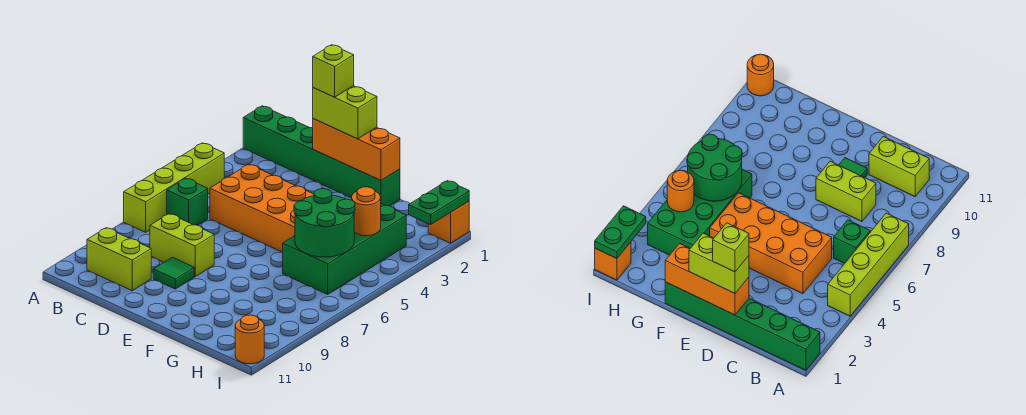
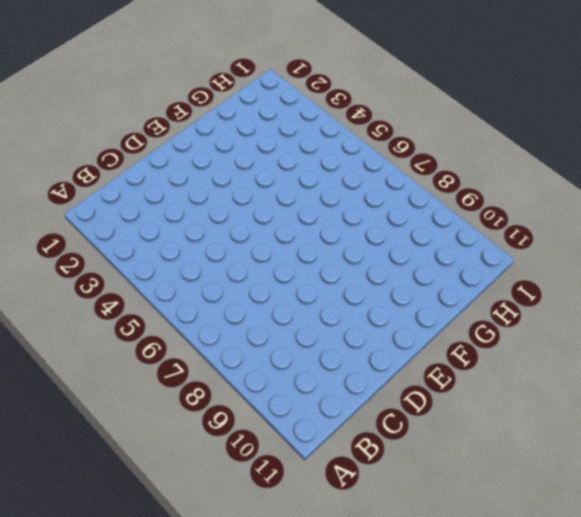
none -> green 1x6 brick [243,106,400,206]
none -> lime 1x4 brick [124,143,224,232]
none -> green 1x1 brick [167,178,208,225]

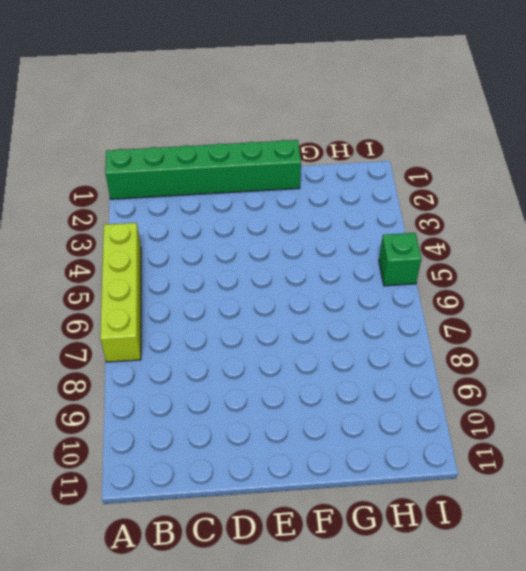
green 1x1 brick [379,233,421,286] -> green 1x1 brick moved to [167,178,208,225]
none -> lime 1x2 brick [87,228,151,291]
none -> orange 2x4 brick [210,164,314,252]
none -> lime 1x2 brick [150,214,214,276]

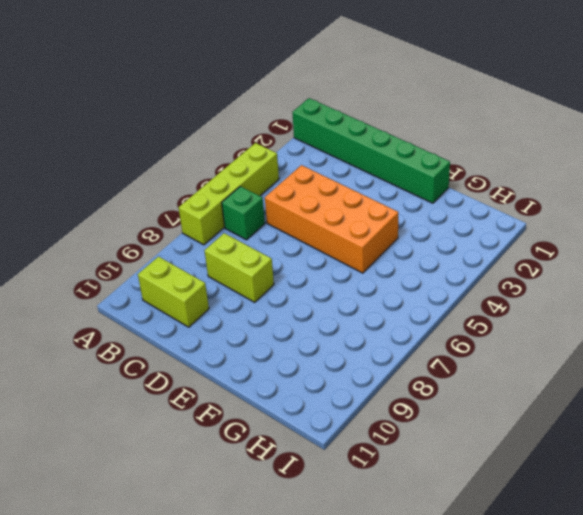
none -> green 1x1 tile [153,257,194,289]
none -> green 2x4 brick [282,204,406,294]
none -> orange 1x1 brick [428,201,469,243]

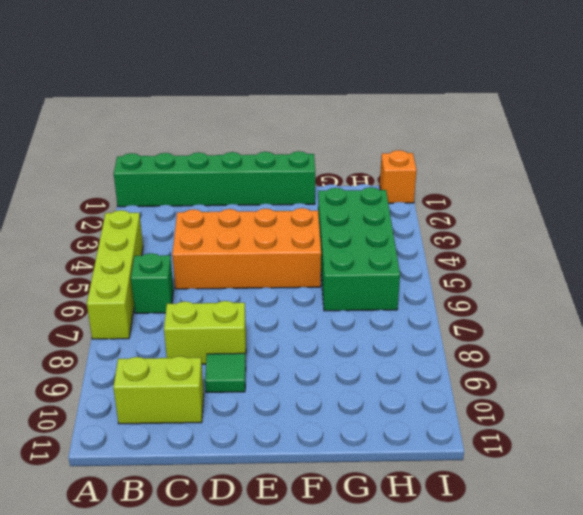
none -> orange 1x1 round brick [235,315,264,364]
none -> orange 1x3 brick [313,119,400,180]
none -> green 2x2 round brick [294,189,355,257]

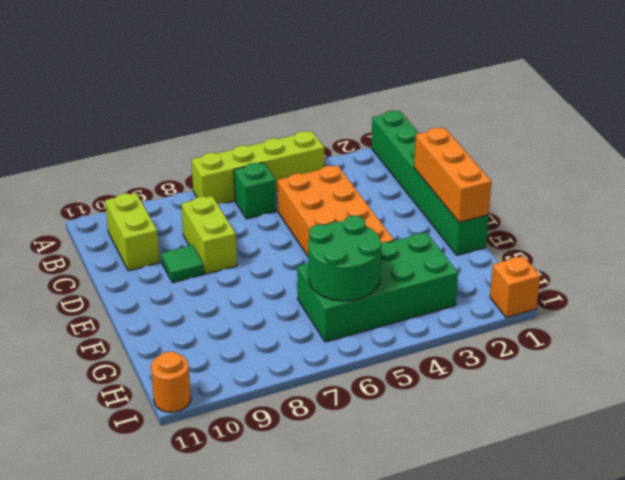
none -> orange 1x1 round brick [352,187,381,236]
none -> green 1x2 plate [409,181,469,225]
none -> lime 1x2 brick [313,86,377,139]

